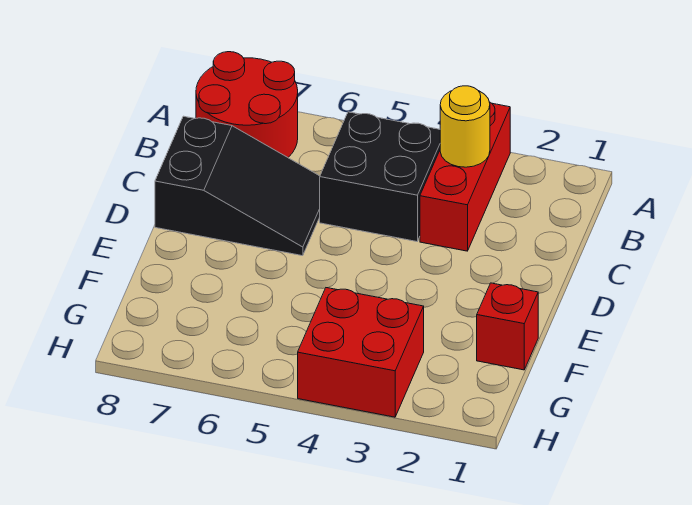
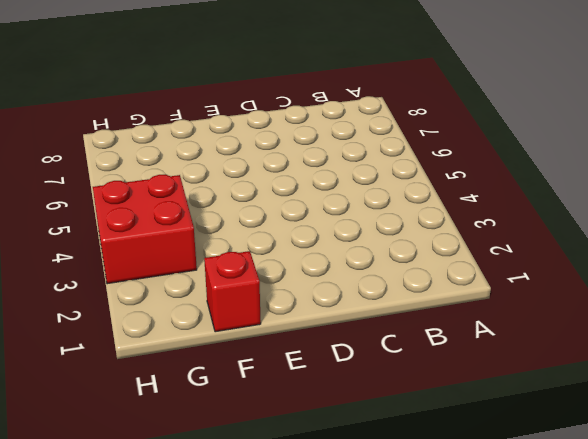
none -> red 1x3 brick [420,102,510,251]
none -> red 2x2 round brick [196,52,298,157]

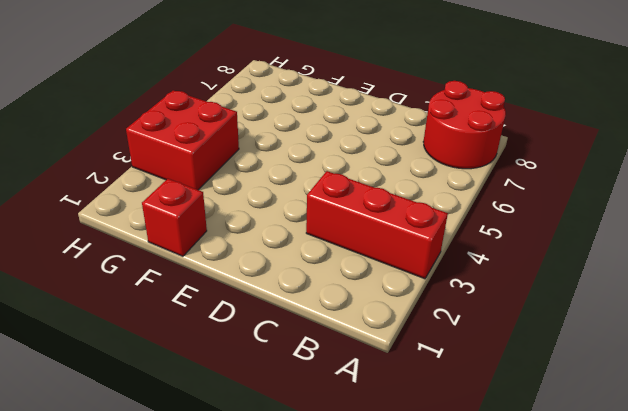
none -> black 2x2 brick [320,112,440,242]
none -> black 2x3 slope [155,116,320,256]

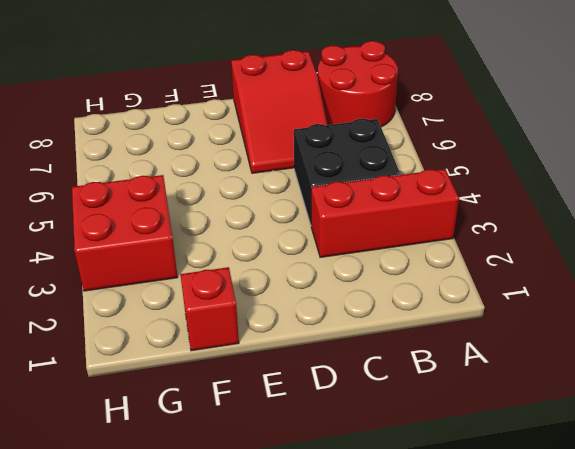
red 2x3 slope [231,50,327,173] -> black 2x3 slope [155,116,320,256]
none -> yellow 1x1 round brick [440,86,490,167]

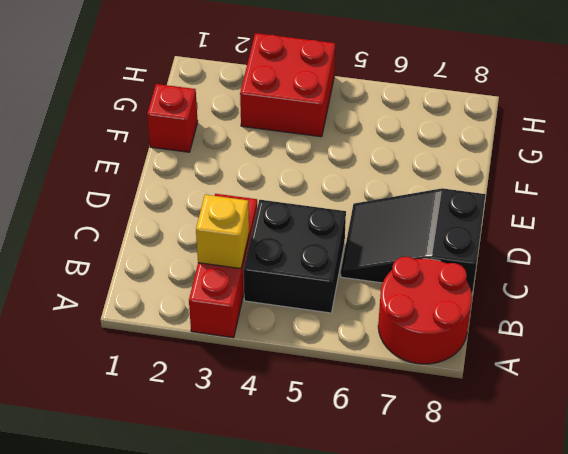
yellow 1x1 brick [196,195,249,269] -> yellow 1x1 round brick [440,86,490,167]

